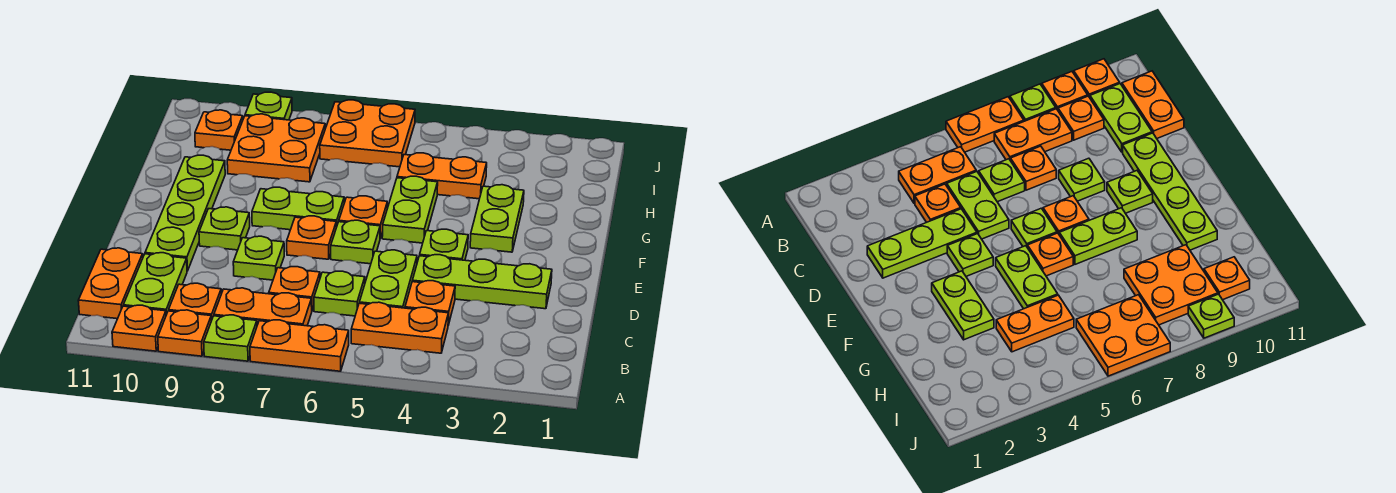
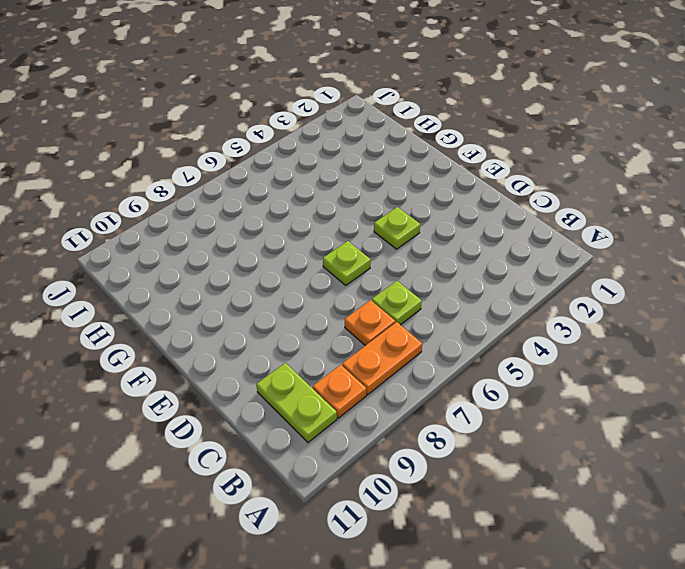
none -> orange 1x2 plate [250,320,349,371]
none -> lime 1x1 plate [204,315,257,361]
none -> orange 1x1 plate [158,310,211,356]

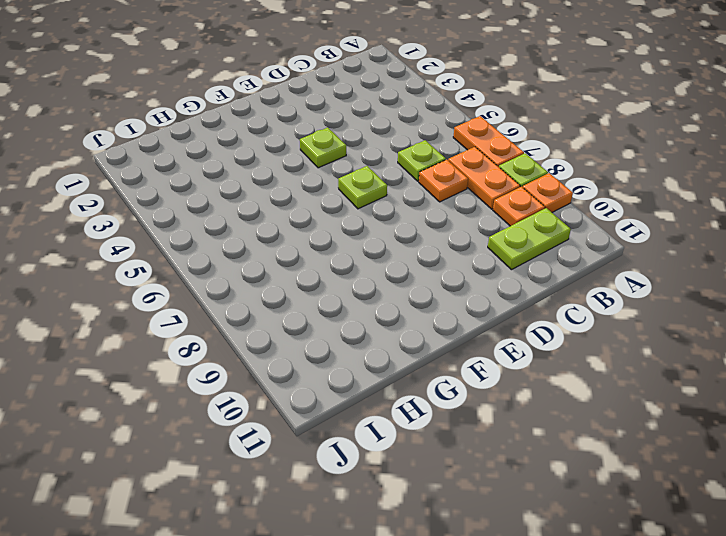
none -> orange 1x1 plate [112,305,166,351]
none -> orange 1x2 plate [351,302,448,353]
none -> orange 1x2 plate [78,248,143,319]

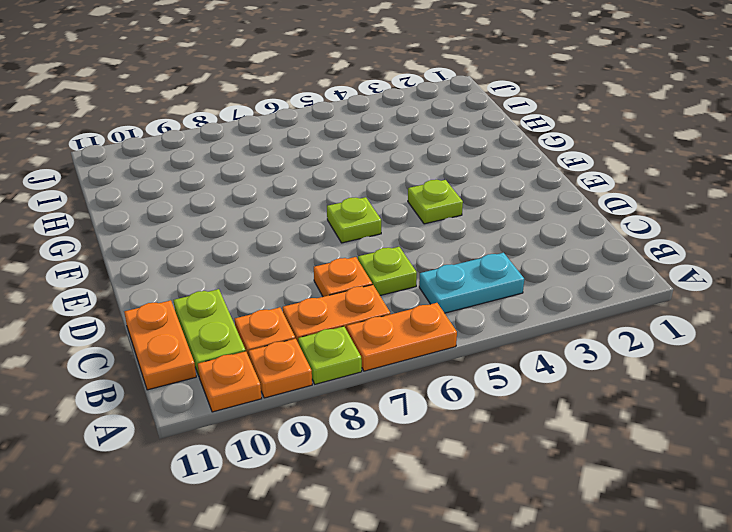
cyan 1x2 plate [419,253,524,313] -> orange 1x2 plate [351,302,448,353]
none -> orange 1x1 plate [405,281,455,325]
none -> lime 1x2 plate [359,250,417,308]
none -> lime 1x3 plate [412,255,552,309]

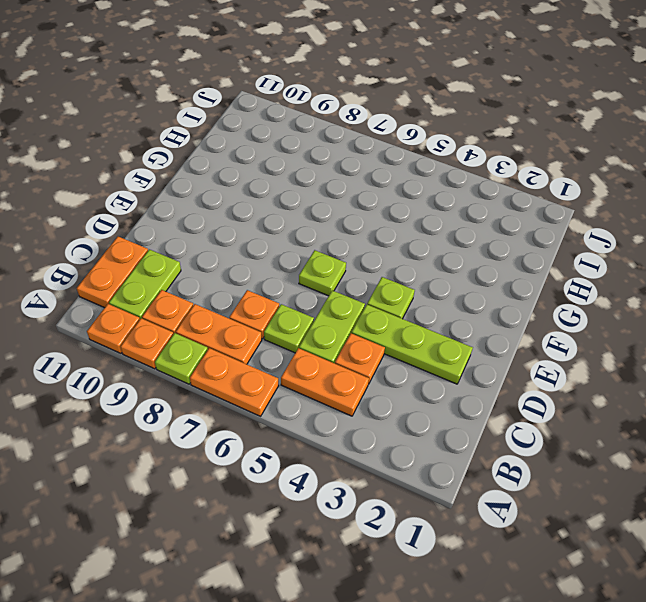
none -> lime 1x1 plate [233,236,284,280]
none -> lime 1x4 plate [145,155,225,271]
none -> orange 1x1 plate [287,216,336,259]

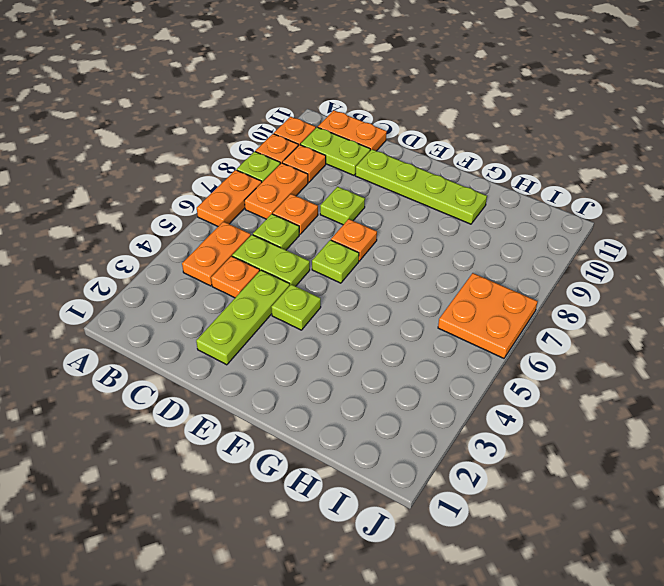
none -> lime 1x1 plate [199,207,250,250]
none -> lime 1x2 plate [470,185,524,252]
none -> lime 1x2 plate [382,176,438,243]

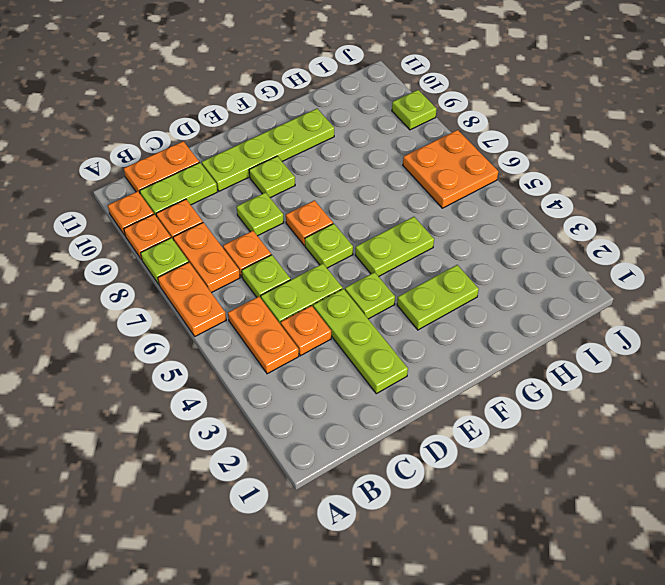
none -> orange 1x1 plate [339,196,387,238]
none -> lime 1x2 plate [252,187,344,230]
none -> orange 1x2 plate [397,153,487,199]

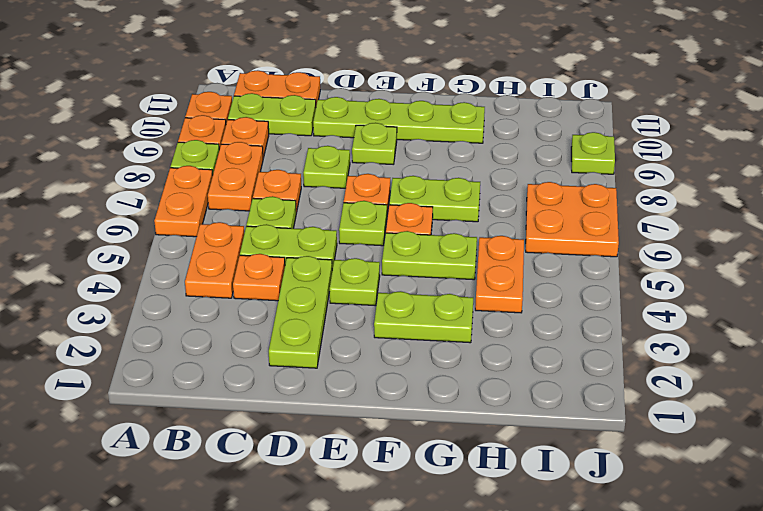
lime 1x2 plate [389,176,480,222] -> lime 1x2 plate turned to [252,187,344,230]
none -> orange 2x2 plate [227,114,325,182]
none -> orange 1x1 plate [195,110,243,150]

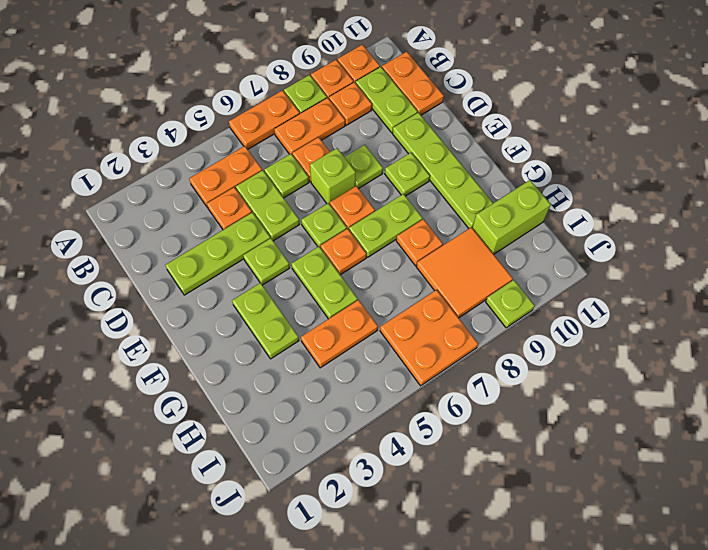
lime 1x1 brick [310,148,356,204] -> none
orange 1x1 plate [396,219,443,266] -> orange 1x1 plate moved to [195,110,243,150]
orange 2x2 tile [416,227,513,318] -> orange 2x2 plate [227,114,325,182]
lime 1x2 brick [472,180,551,254] -> none

